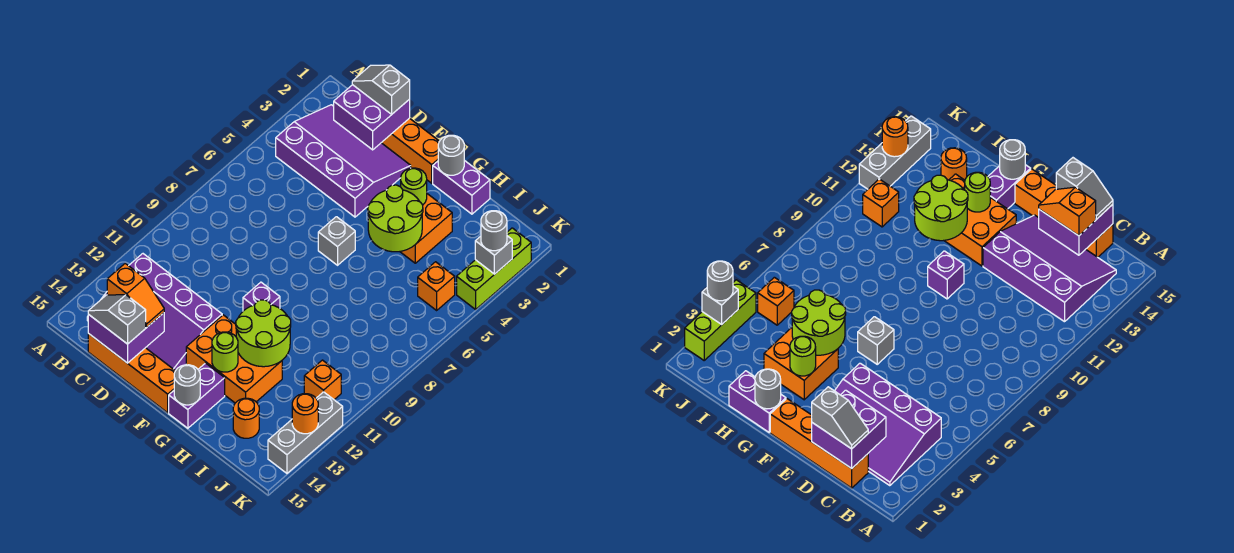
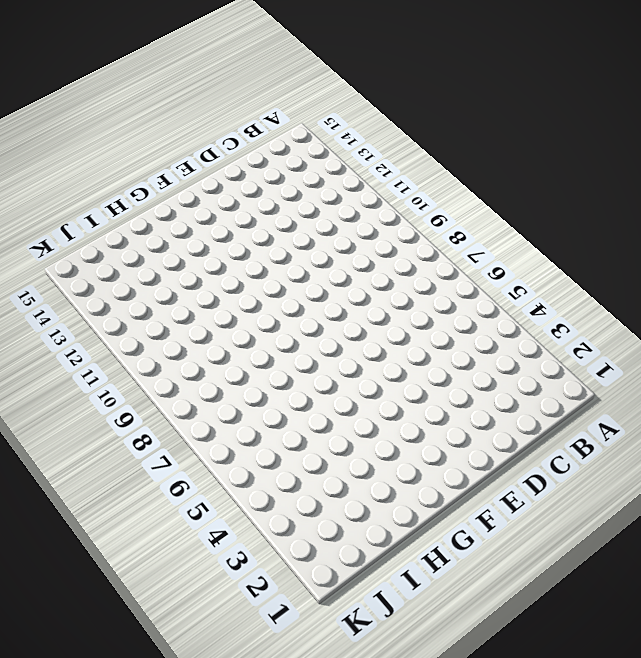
none -> purple 3x4 slope [276,105,411,217]
none -> purple 3x4 slope [87,254,222,371]
none -> orange 1x4 brick [382,118,439,183]

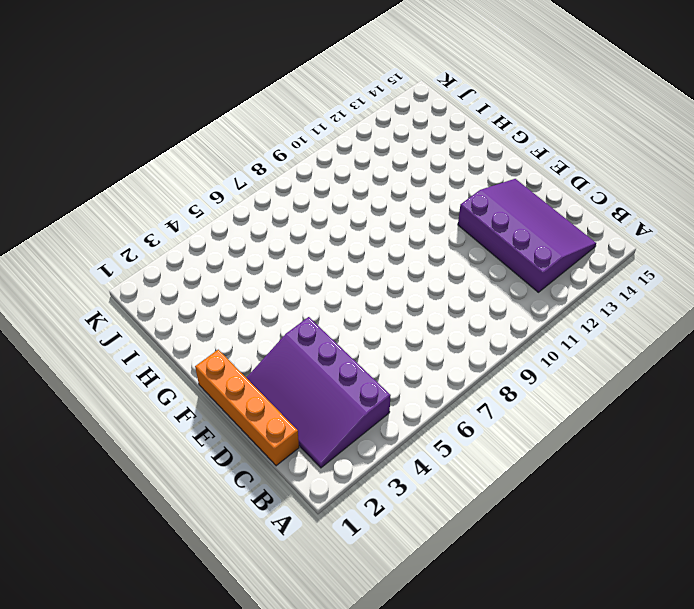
none -> orange 1x4 brick [88,333,175,413]
none -> grey 1x1 brick [318,217,355,265]
none -> purple 1x1 brick [243,282,280,311]

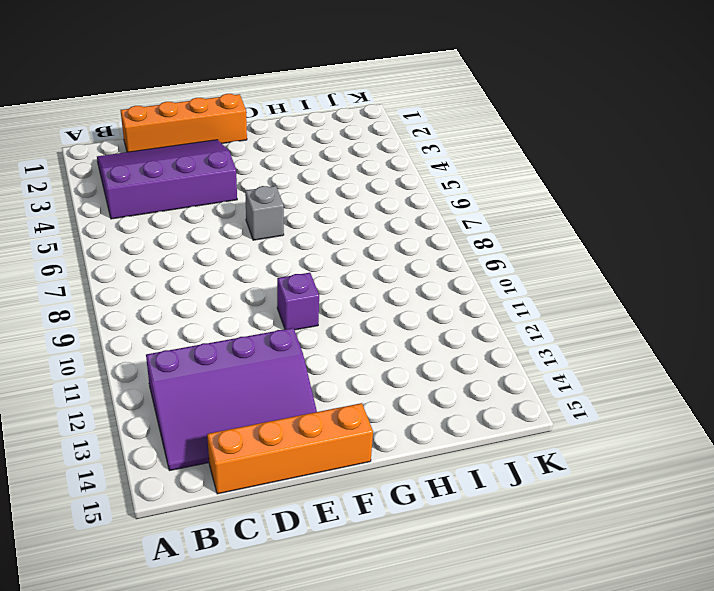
none -> orange 2x3 brick [186,315,282,403]
none -> purple 1x2 brick [433,160,490,214]
none -> orange 2x2 brick [400,194,452,263]

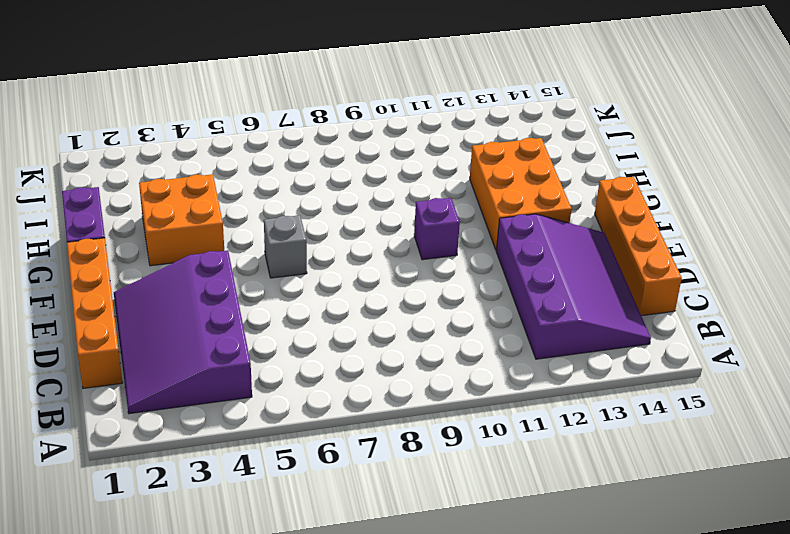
none -> purple 1x2 brick [169,363,225,428]
none -> orange 1x1 round brick [233,398,259,438]
none -> orange 1x1 brick [418,262,455,310]

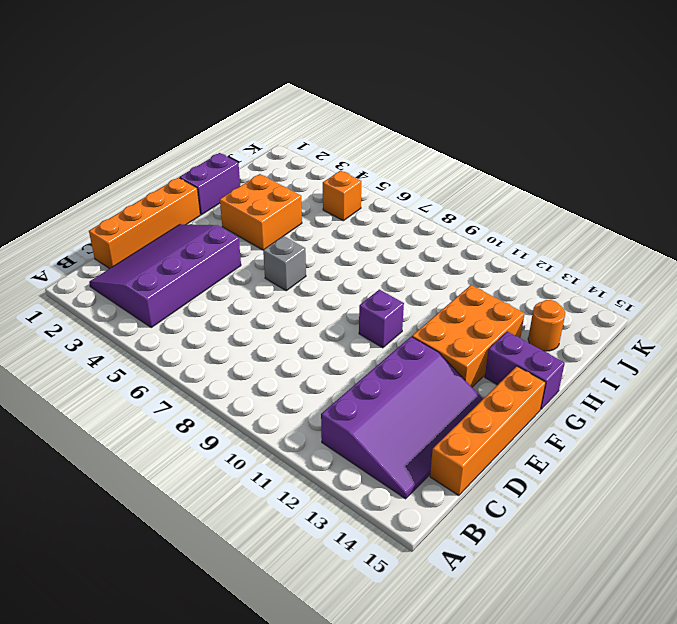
none -> orange 1x1 brick [304,360,341,400]
none -> lime 1x3 brick [457,228,531,309]
none -> grey 1x3 brick [268,392,343,473]

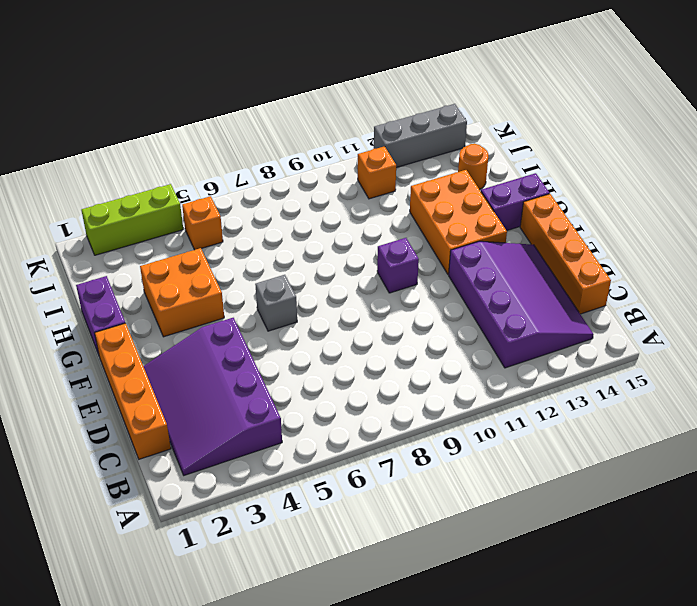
none -> purple 2x2 brick [334,85,410,150]
none -> purple 2x2 brick [88,313,164,363]
none -> grey 1x1 round brick [438,135,464,175]

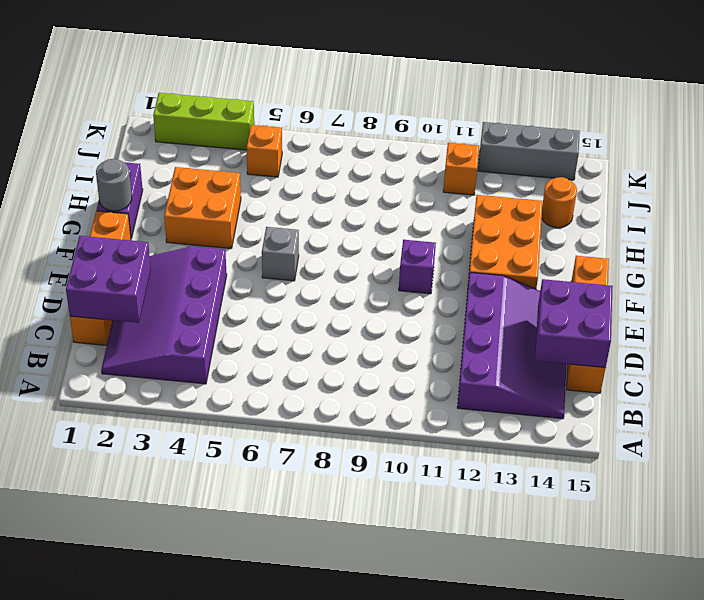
none -> purple 1x2 brick [169,363,225,428]
none -> lime 1x1 round brick [401,168,427,205]
none -> lime 2x2 round brick [368,185,423,252]

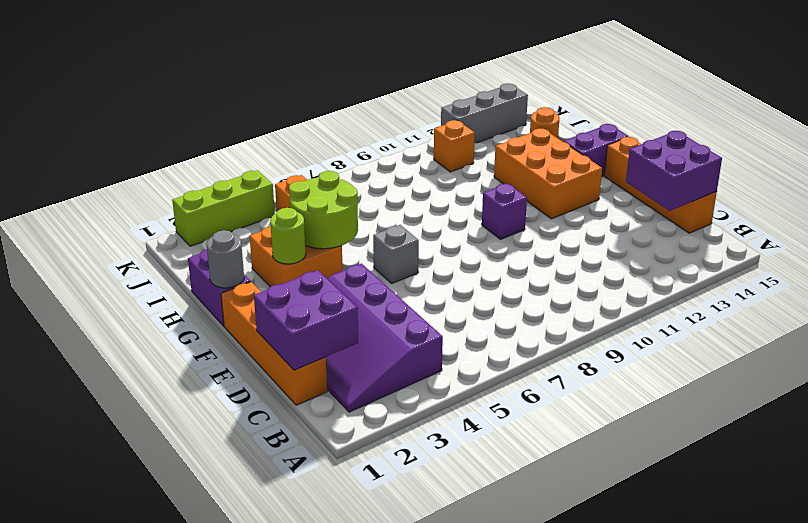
none -> purple 3x4 slope [87,254,222,371]
none -> lime 2x2 round brick [236,300,291,367]
none -> lime 1x1 round brick [212,332,238,372]

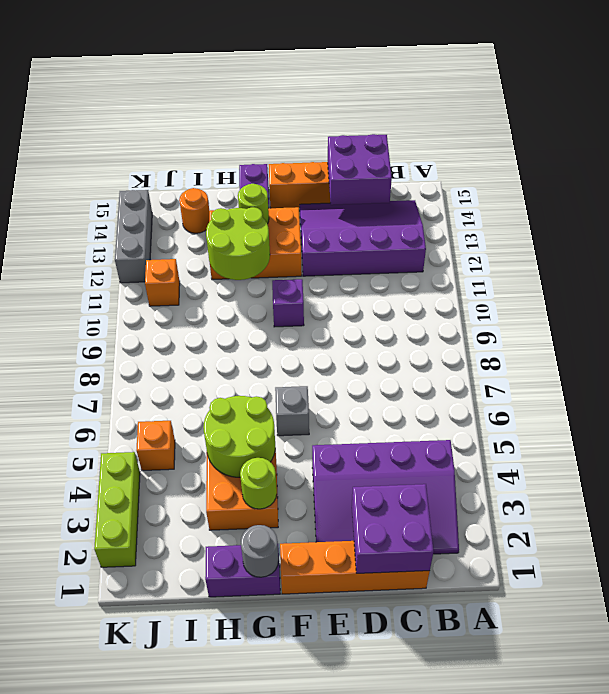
none -> grey 1x1 round brick [174,365,200,405]
none -> grey 1x1 brick [475,236,512,274]
none -> orange 1x1 round brick [292,394,318,434]

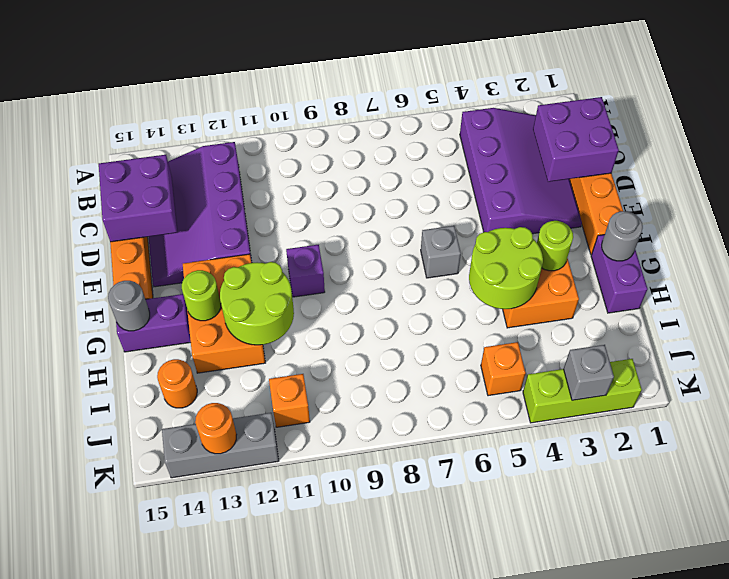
none -> grey 1x2 slope [352,65,410,114]
none -> orange 1x2 slope [107,263,164,328]
none -> grey 1x2 slope [88,295,146,344]

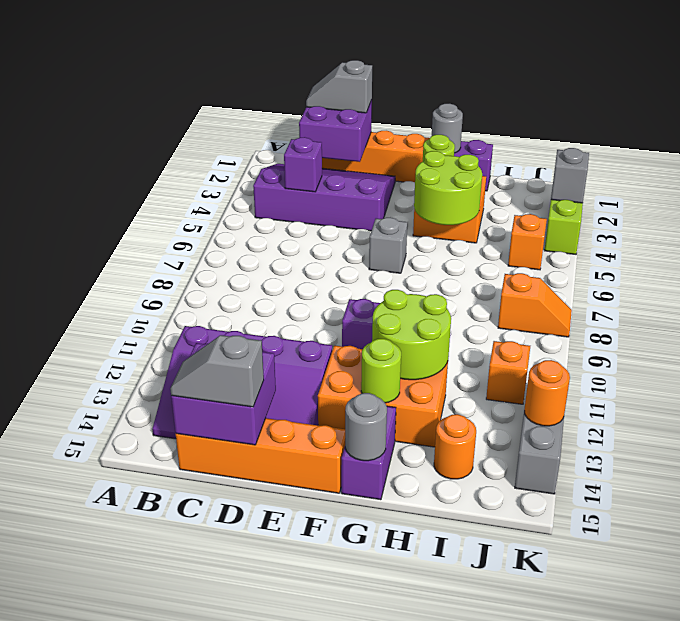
purple 1x1 brick [284,137,322,192] -> none
orange 1x2 slope [498,273,572,337] -> orange 1x2 slope moved to [107,263,164,328]
none -> grey 1x1 round brick [481,211,507,251]

